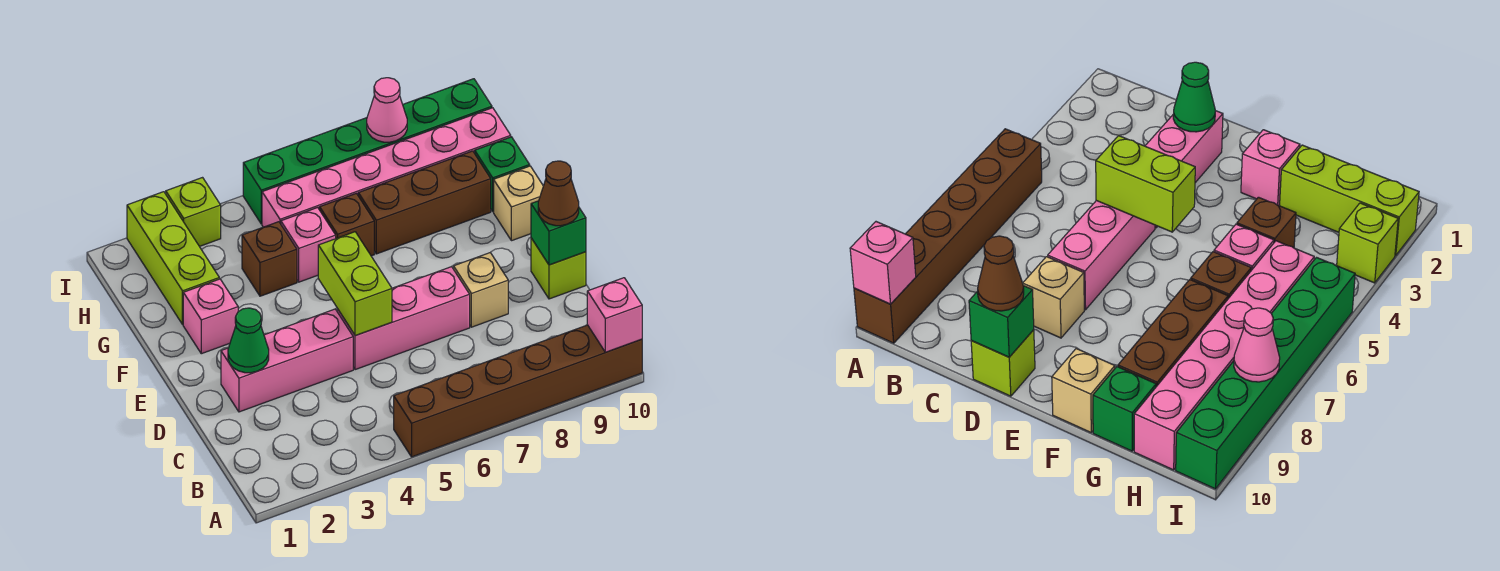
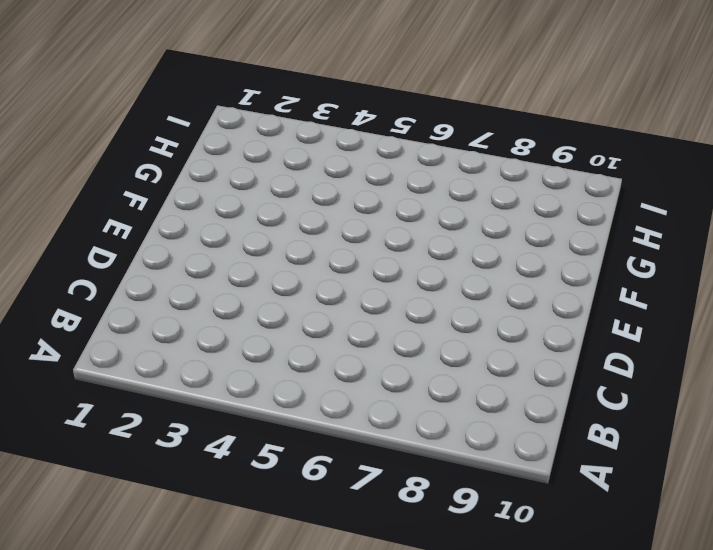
none -> brown 1x6 brick [394,325,642,457]
none -> pink 1x3 brick [221,309,353,412]
none -> pink 1x3 brick [337,267,470,370]

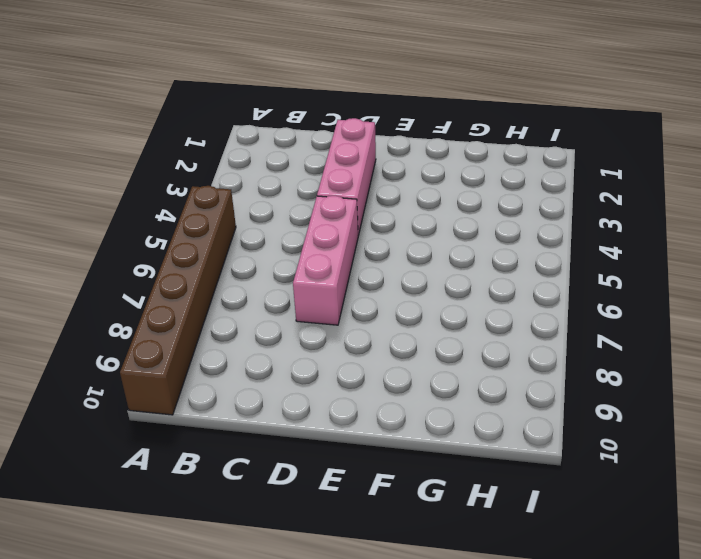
none -> tan 1x1 brick [454,252,508,327]
none -> lime 1x1 brick [531,238,586,299]
none -> pink 1x1 brick [183,279,238,354]

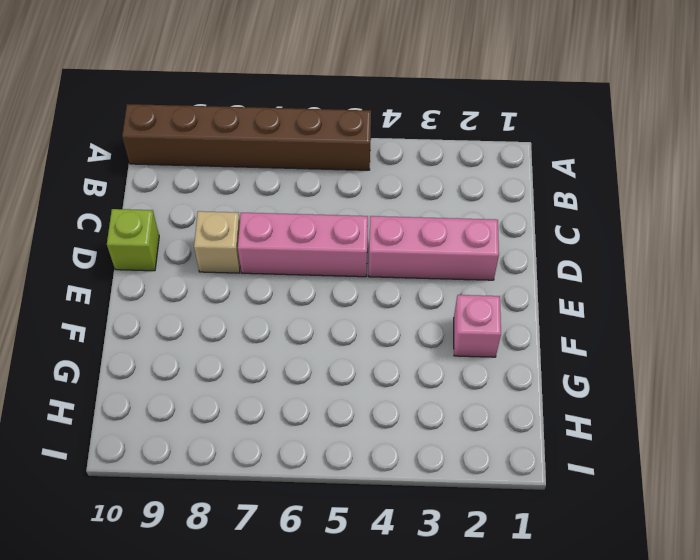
none -> tan 1x1 brick [494,166,543,241]
none -> lime 1x3 brick [127,192,219,325]
none -> brown 1x1 brick [242,222,297,296]

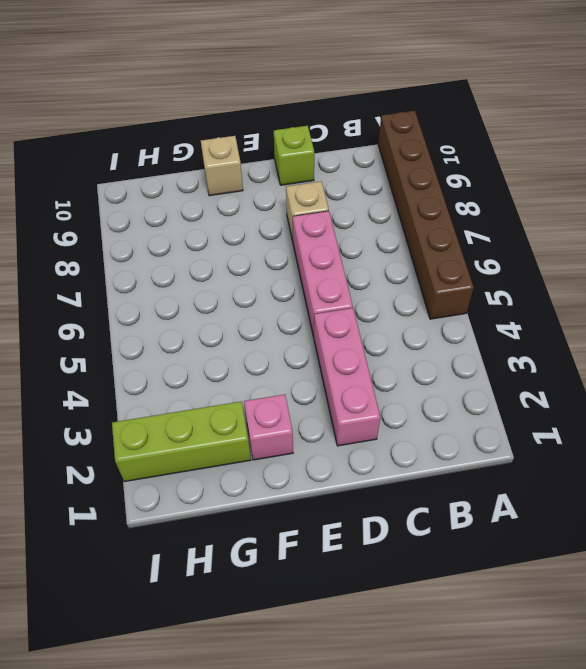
none -> brown 1x1 brick [242,222,297,296]
none -> pink 1x1 brick [281,208,336,282]
none -> brown 1x1 brick [320,193,374,256]

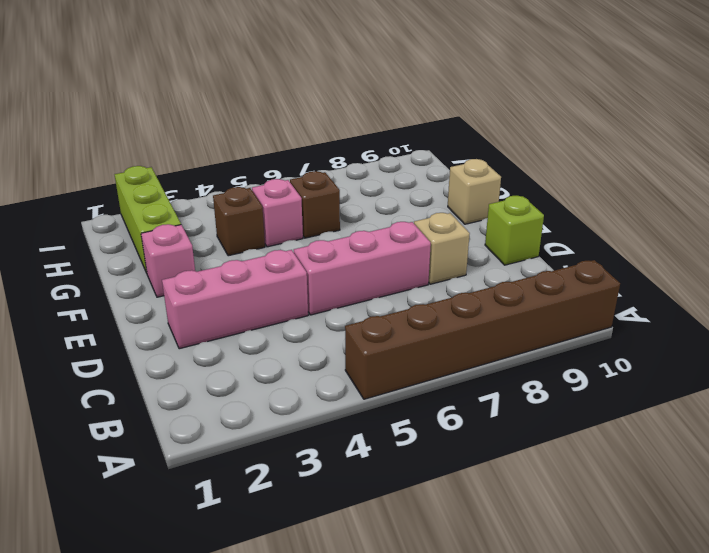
none -> brown 1x3 brick [358,151,491,254]
none -> green 1x1 brick [475,137,530,211]
none -> pink 1x6 brick [262,108,511,227]

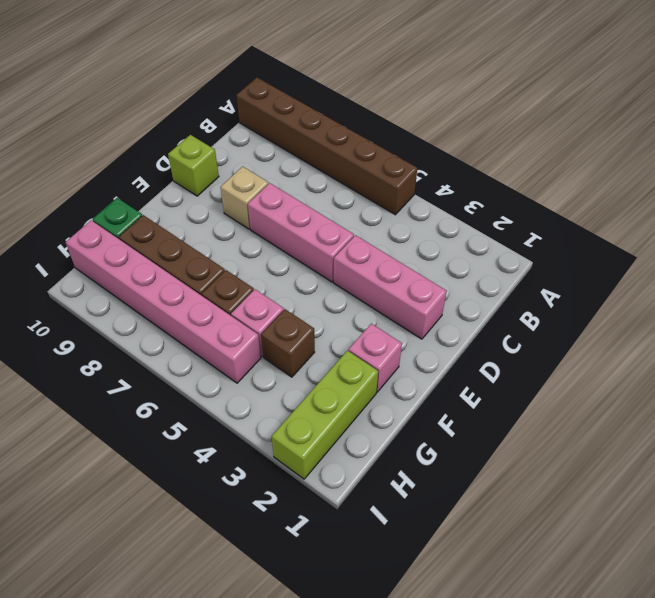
none -> tan 1x1 brick [494,166,543,241]
none -> lime 1x1 brick [166,178,221,246]
none -> green 1x6 brick [243,79,492,224]

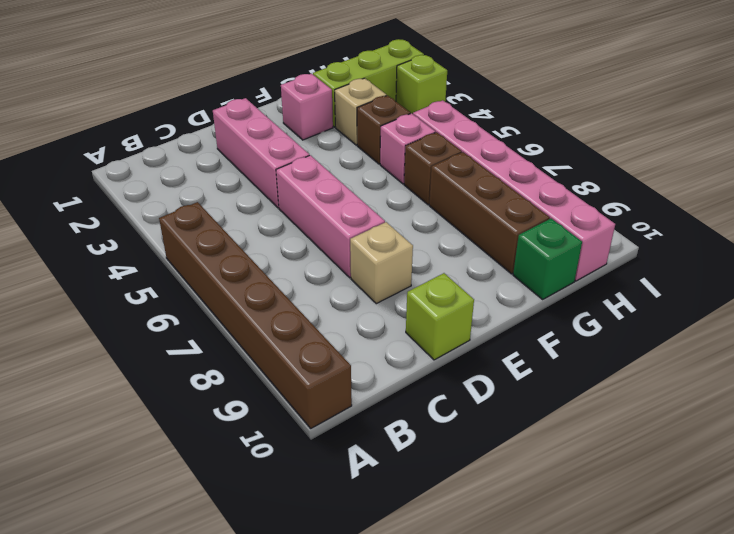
tan 1x1 brick [335,78,386,145] -> tan 1x1 brick moved to [494,166,543,241]
none -> green 1x6 brick [243,79,492,224]
none -> pink 1x1 brick [587,278,642,352]
none -> green 1x1 cone [228,308,269,373]

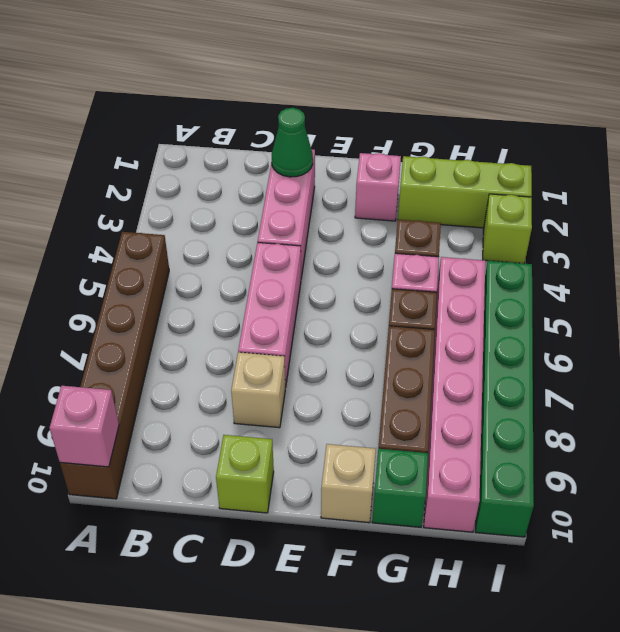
none -> lime 1x2 brick [318,232,392,336]
none -> green 1x1 brick [531,201,586,265]
none -> pink 1x1 cone [367,78,407,142]

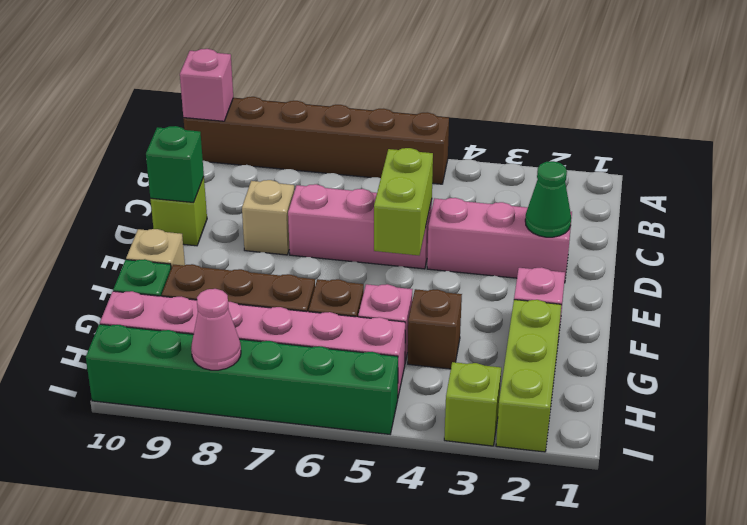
none -> brown 1x1 cone [538,161,579,226]

